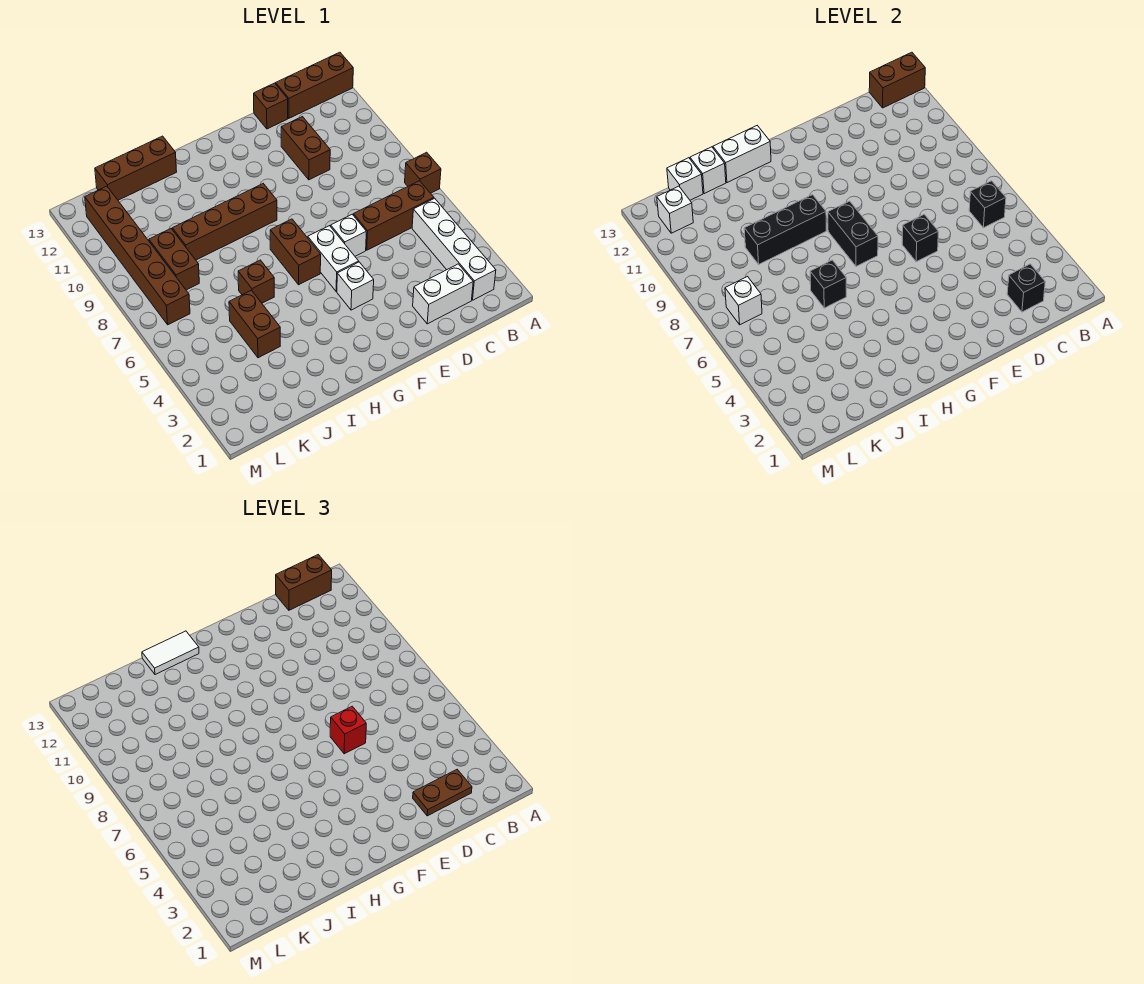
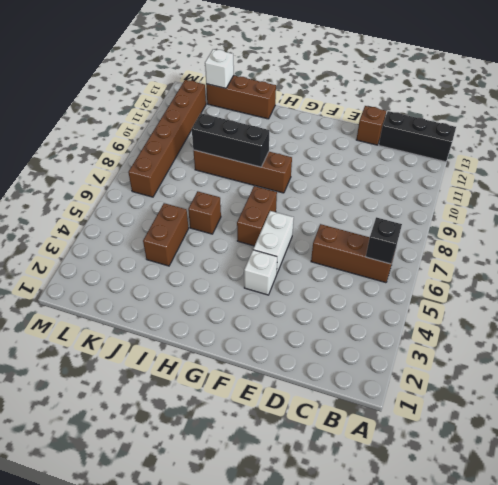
black 1x3 brick [379,111,456,162] -> brown 1x3 brick [276,52,353,118]
none -> brown 1x1 brick [405,152,441,193]
none -> white 1x4 brick [412,198,496,300]
none -> white 1x2 brick [413,264,473,324]
none -> brown 1x2 brick [281,117,330,180]

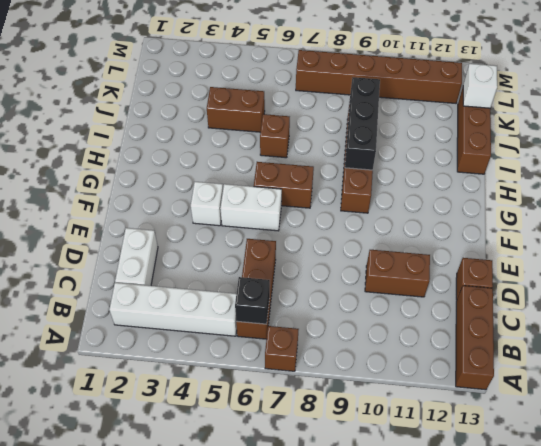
none -> white 1x1 brick [331,214,366,256]
none -> brown 1x2 brick [149,229,199,290]
none -> brown 1x2 brick [869,52,925,108]
none -> black 1x1 brick [1007,264,1045,312]

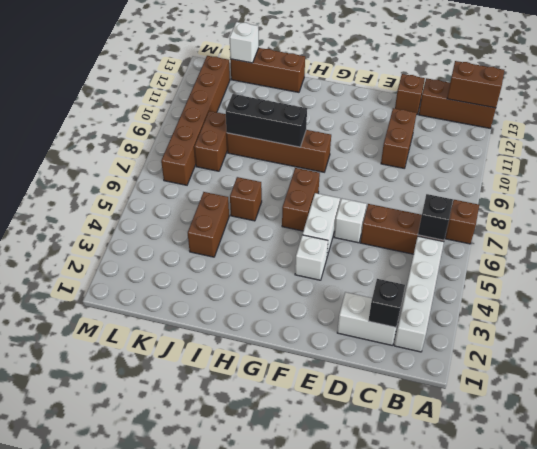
none -> black 1x1 brick [902,214,938,262]
none -> black 1x2 brick [828,201,878,266]
none -> white 1x2 brick [713,126,771,183]
none -> black 1x1 brick [810,260,846,308]

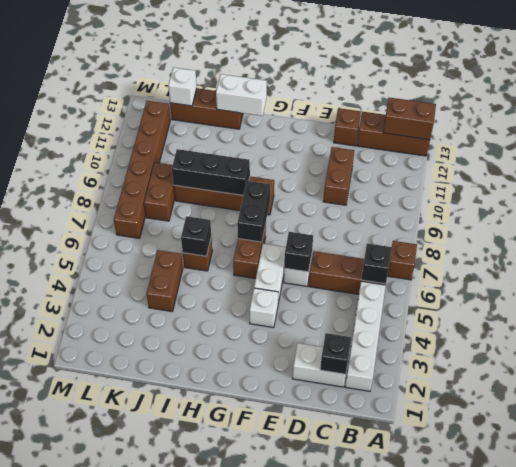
none -> white 1x1 brick [690,147,726,194]
none -> white 1x1 brick [725,277,762,325]
none -> white 1x1 brick [657,186,693,233]
none -> brown 1x2 brick [276,555,332,610]

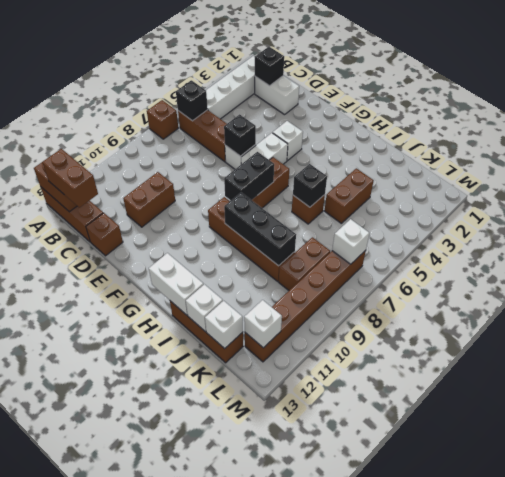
none -> brown 1x2 plate [413,770,472,816]
none -> red 1x1 brick [330,706,366,754]
none -> white 1x2 tile [142,631,199,675]

